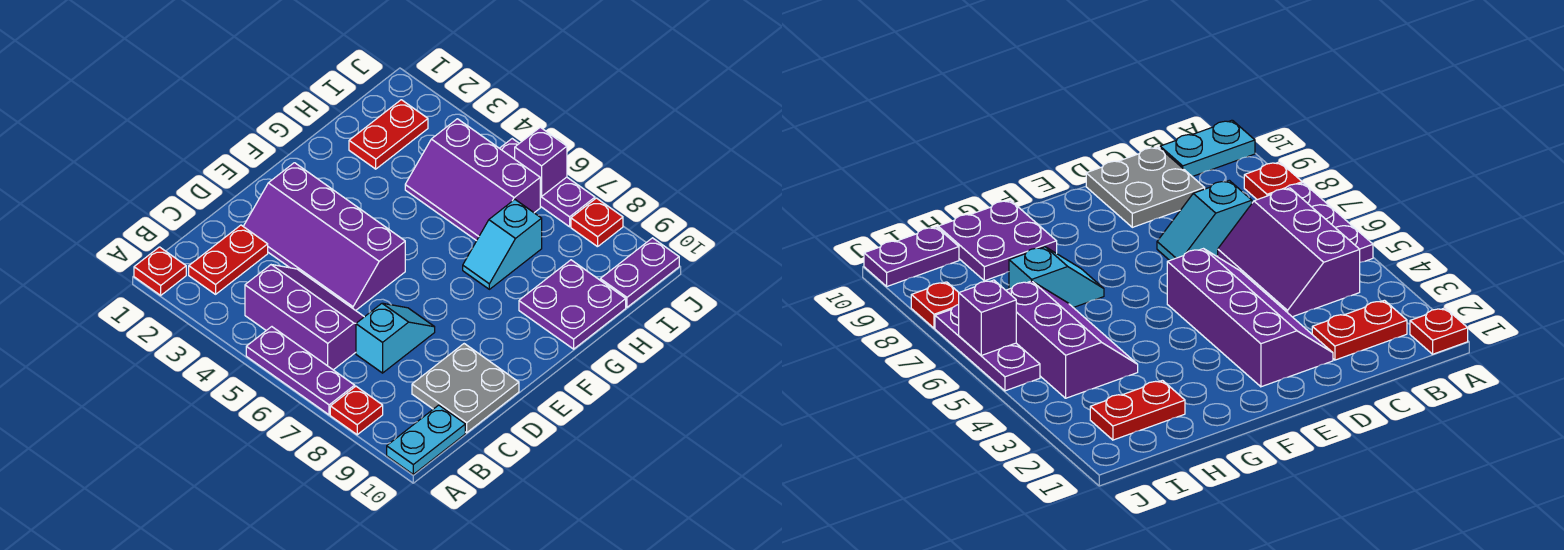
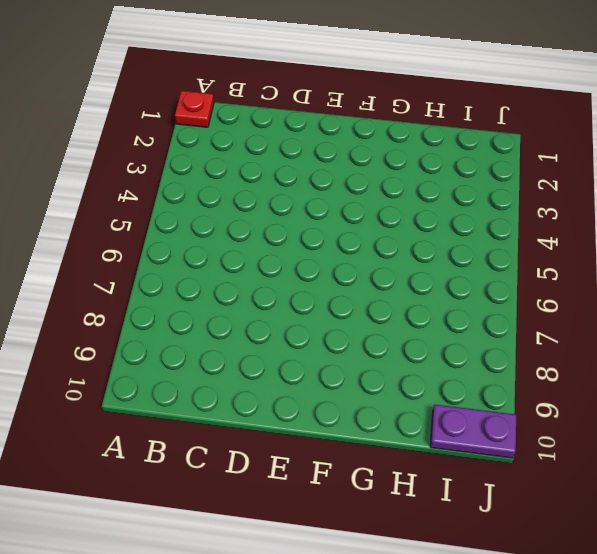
none -> purple 1x3 plate [246,327,355,415]
none -> red 1x1 plate [330,386,383,435]
none -> cyan 1x2 plate [387,405,465,474]

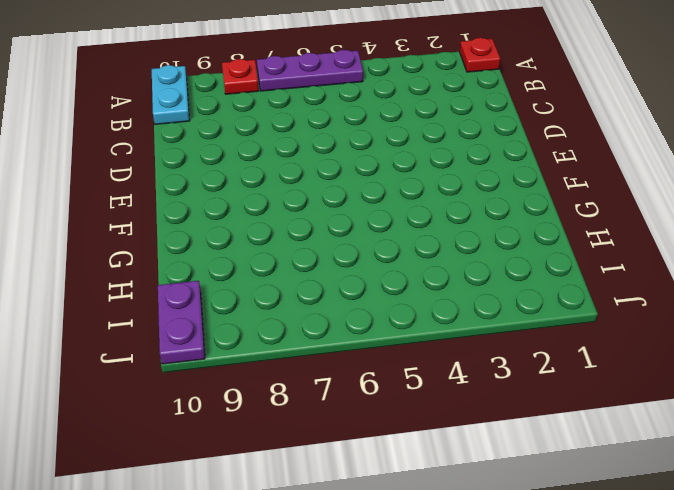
none -> red 1x2 plate [189,225,268,294]
none -> purple 2x3 slope [245,265,364,370]
none -> cyan 1x2 slope [356,303,435,373]

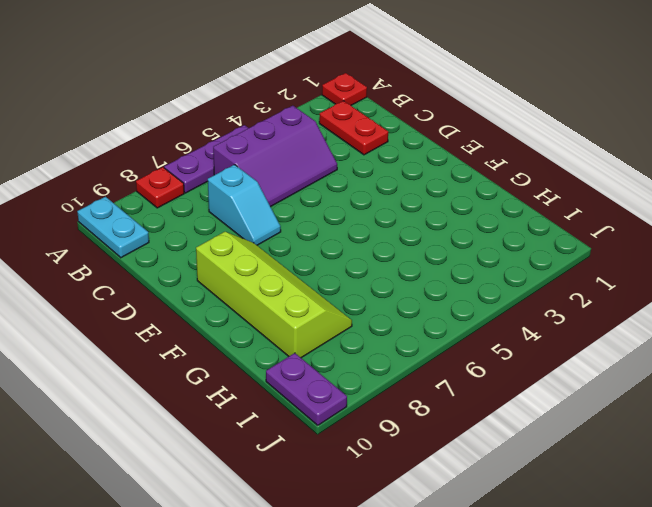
lime 2x4 slope [196,232,352,358] -> purple 2x2 plate [519,260,626,349]
none -> grey 2x2 plate [412,344,519,433]
none -> purple 2x4 slope [243,163,405,310]
none -> cyan 1x2 slope [463,200,542,289]

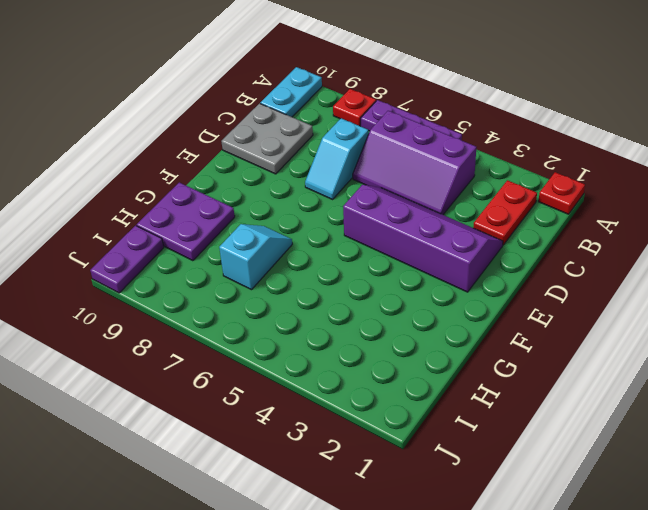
none -> red 1x2 plate [349,100,428,169]
none -> purple 2x3 slope [405,119,540,241]
none -> purple 1x3 plate [500,139,595,227]

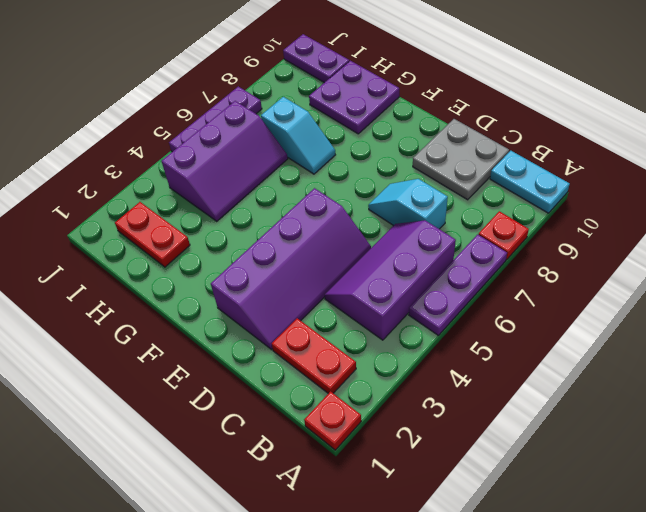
none -> red 1x1 plate [571,198,623,247]
none -> purple 1x1 brick [515,127,567,197]

